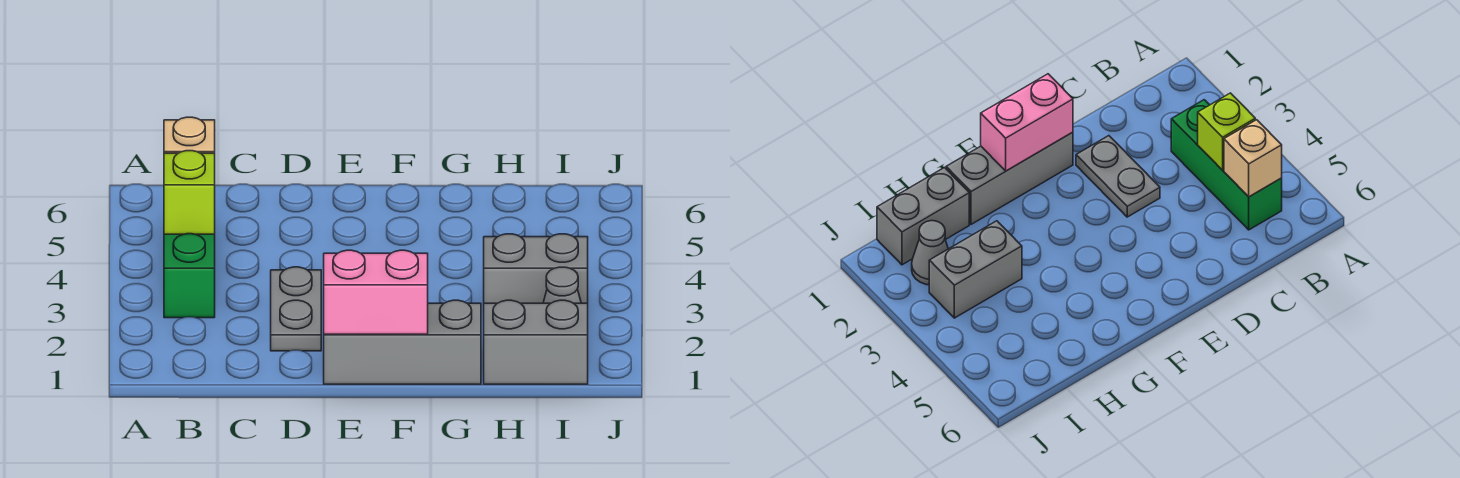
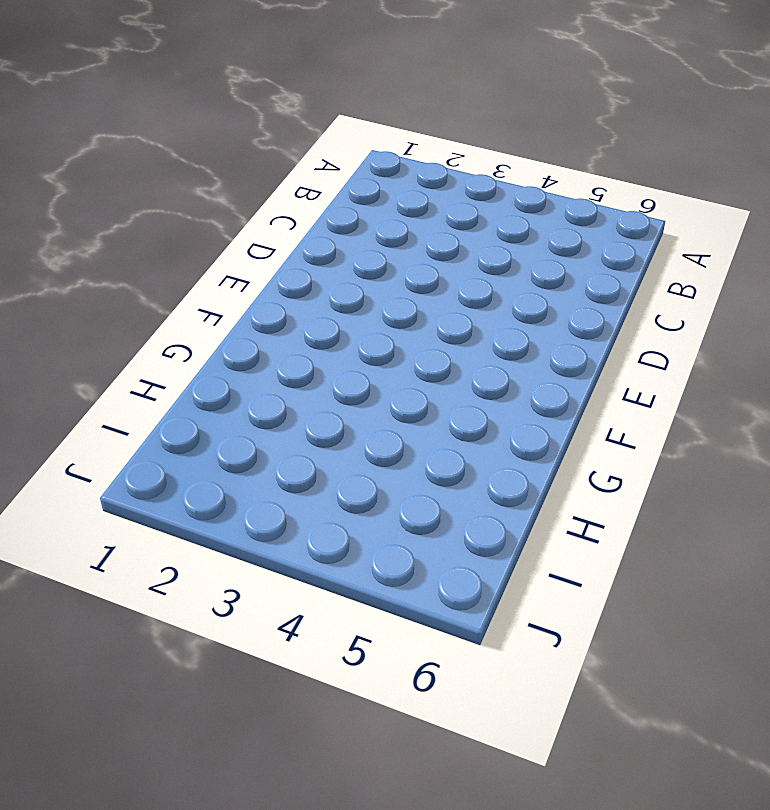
none -> green 1x3 brick [164,234,215,318]
none -> grey 1x2 plate [271,267,321,351]

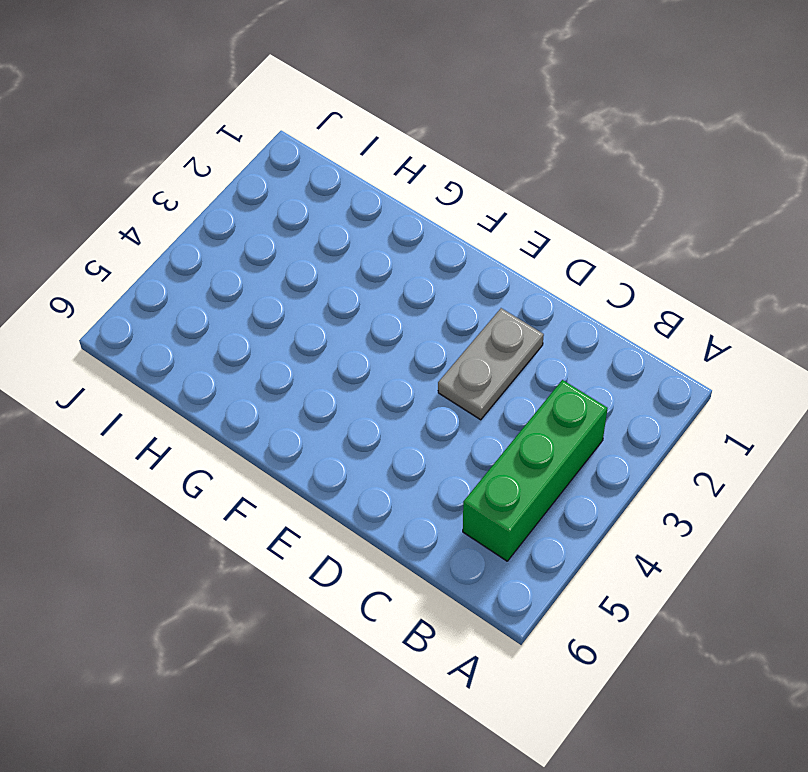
none -> grey 1x3 brick [324,300,481,384]
none -> grey 1x2 brick [484,300,588,384]

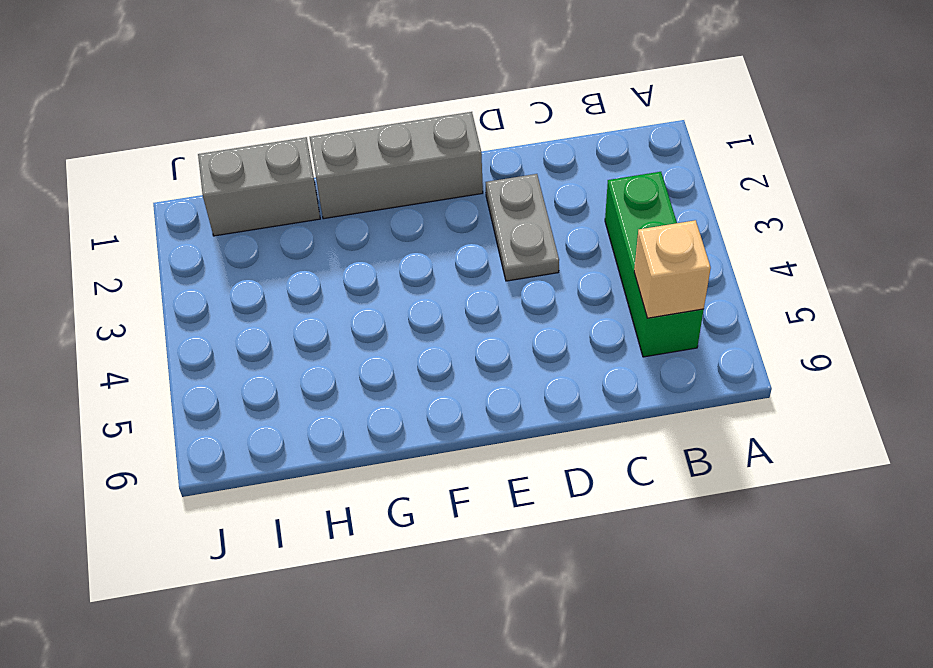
none -> grey 1x2 brick [484,234,588,303]
none -> grey 1x1 cone [543,267,581,303]

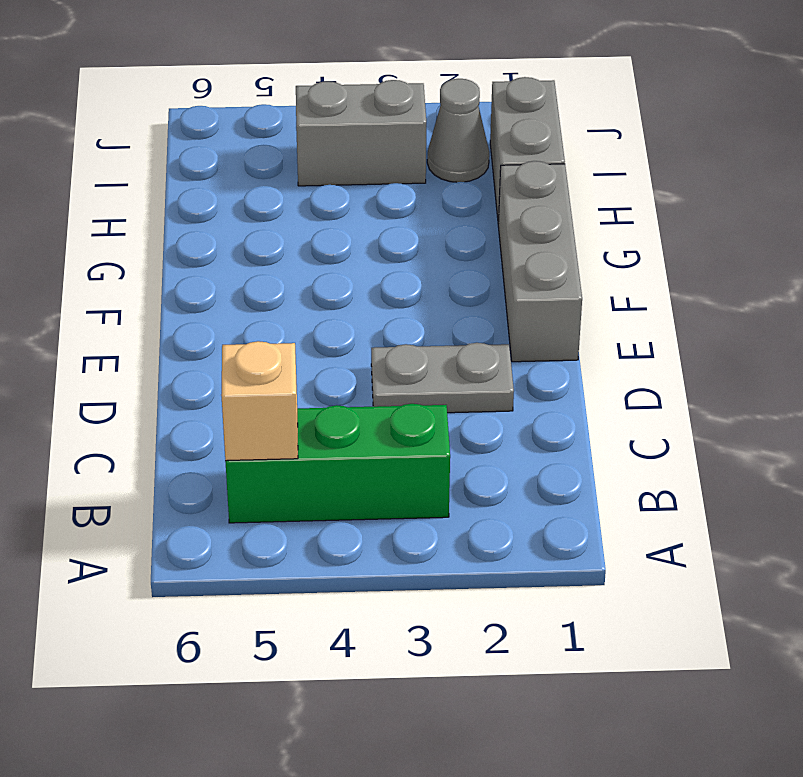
grey 1x2 brick [296,80,426,186] -> grey 1x2 brick turned to [484,234,588,303]
none -> lime 1x1 brick [164,151,215,235]
none -> pink 1x2 brick [324,250,428,334]

